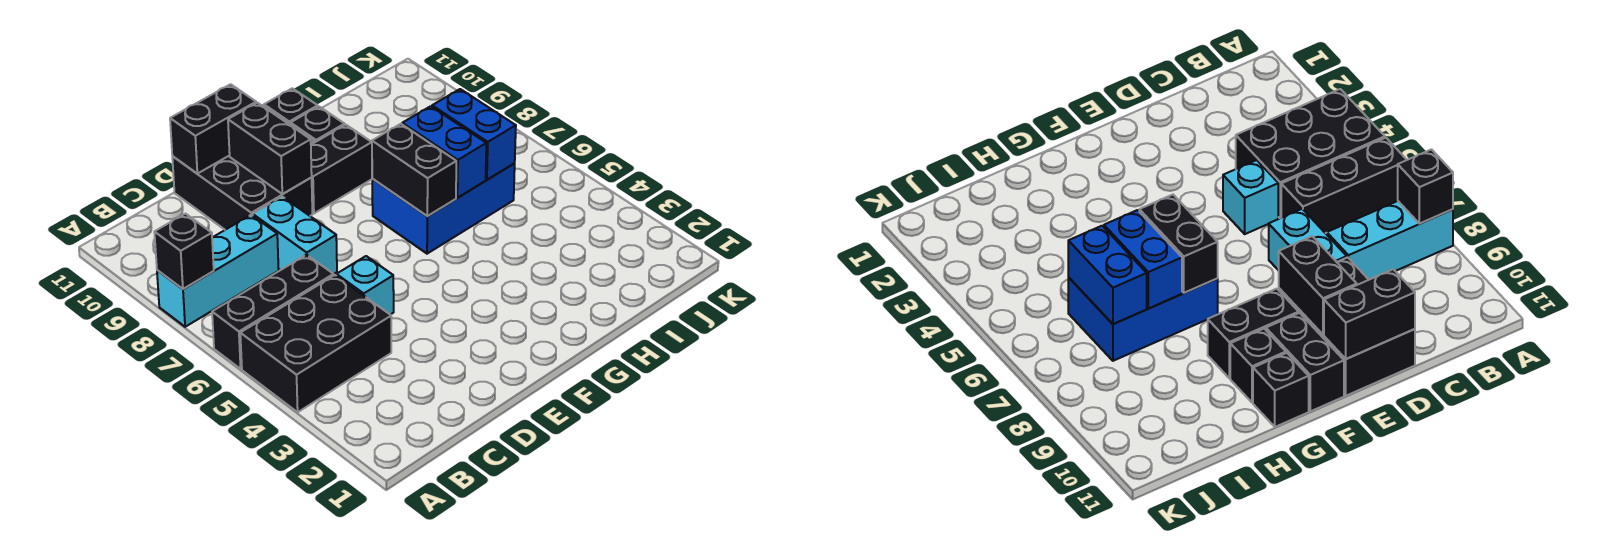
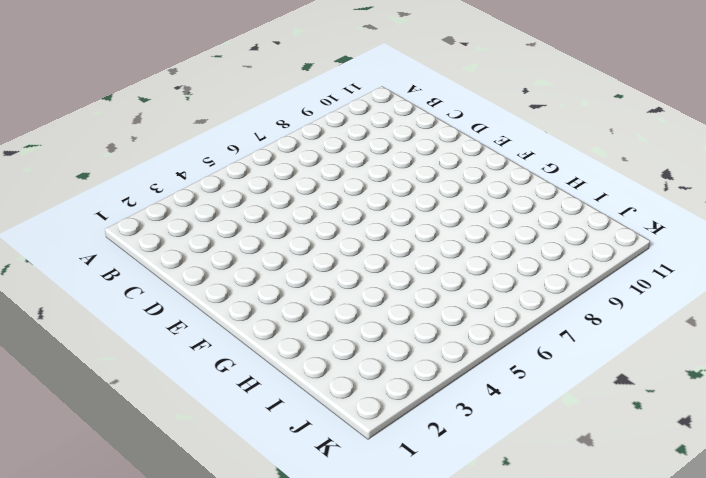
none -> black 2x3 brick [240,275,391,412]
none -> black 1x3 brick [212,255,334,369]
none -> cyan 1x3 brick [157,215,279,327]

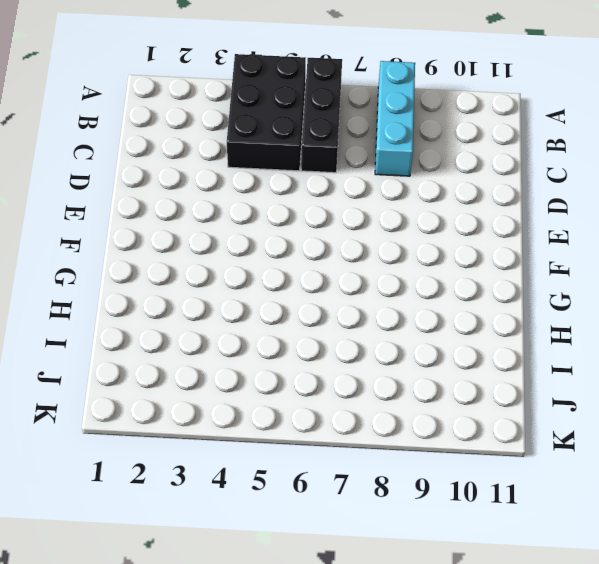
none -> cyan 1x1 brick [336,256,394,315]
none -> cyan 1x2 brick [253,197,337,274]
none -> black 2x3 brick [172,155,312,230]

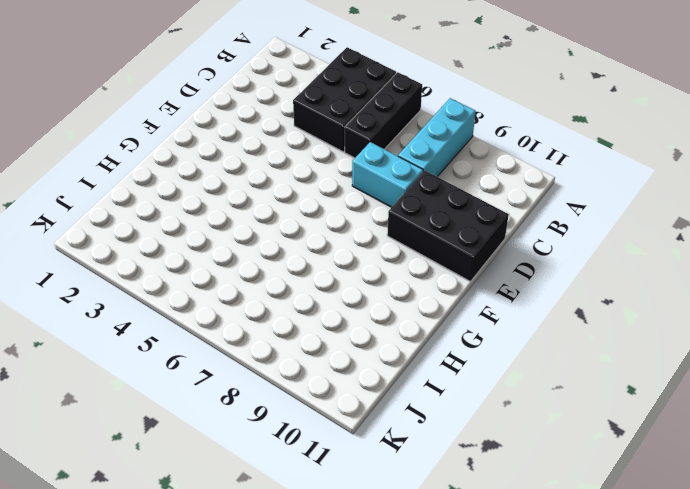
none -> cyan 1x1 brick [336,256,394,315]
none -> black 1x2 brick [311,125,372,213]
none -> black 1x2 brick [1266,313,1344,411]

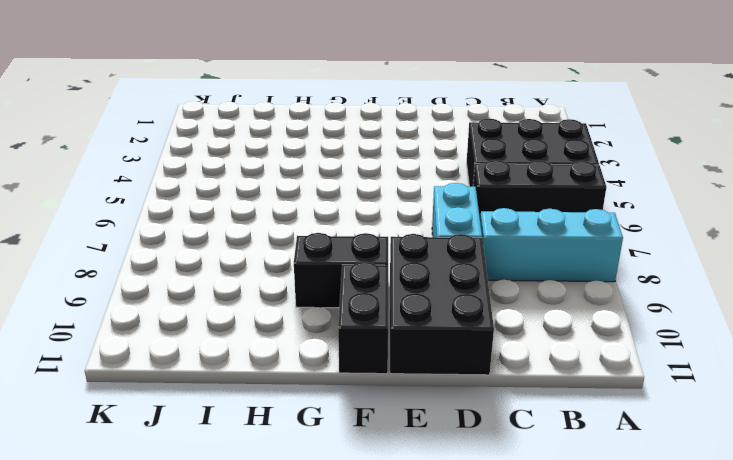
none -> cyan 1x1 brick [336,256,394,315]
none -> blue 2x3 brick [372,164,515,254]
none -> black 1x1 brick [291,106,345,142]

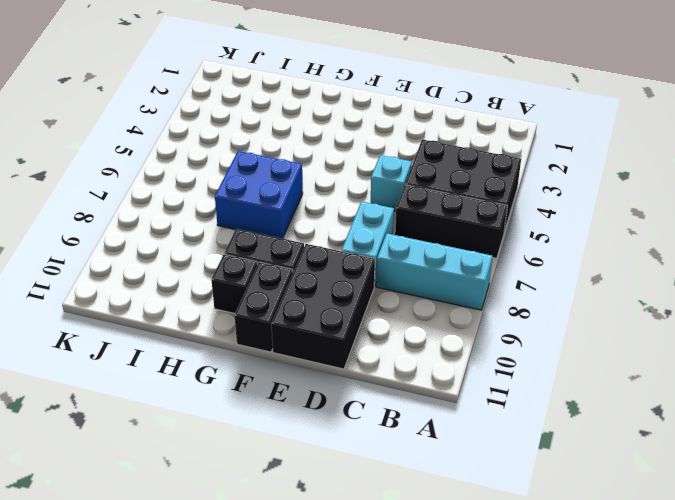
blue 2x2 brick [215,151,303,239] -> blue 2x3 brick [372,164,515,254]
none -> black 1x1 brick [264,88,318,124]
none -> black 1x1 brick [154,214,214,289]
none -> black 1x2 brick [170,84,256,174]

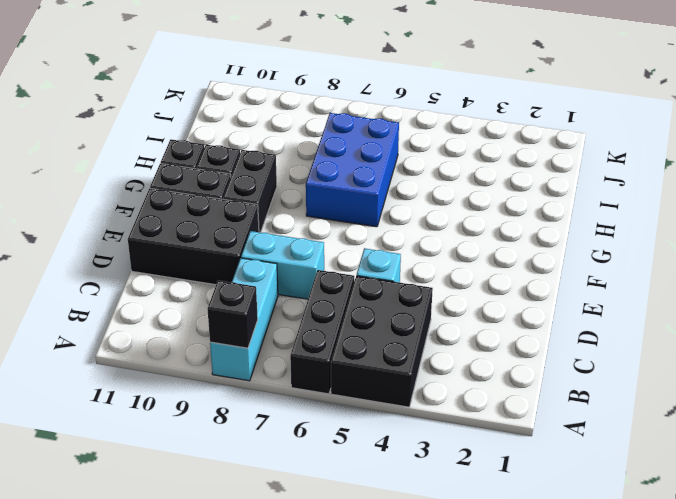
none -> black 1x2 brick [170,84,256,174]
none -> black 1x2 brick [228,103,312,194]
none -> black 1x2 brick [372,124,456,216]

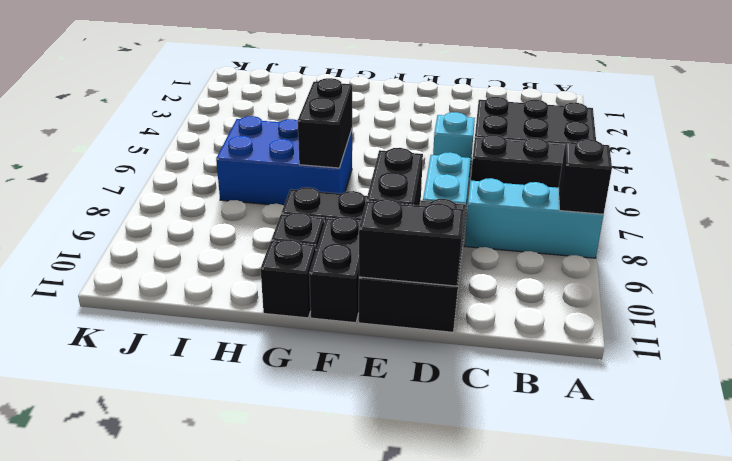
none -> blue 1x2 brick [402,106,486,198]
none -> blue 1x2 brick [432,89,516,180]

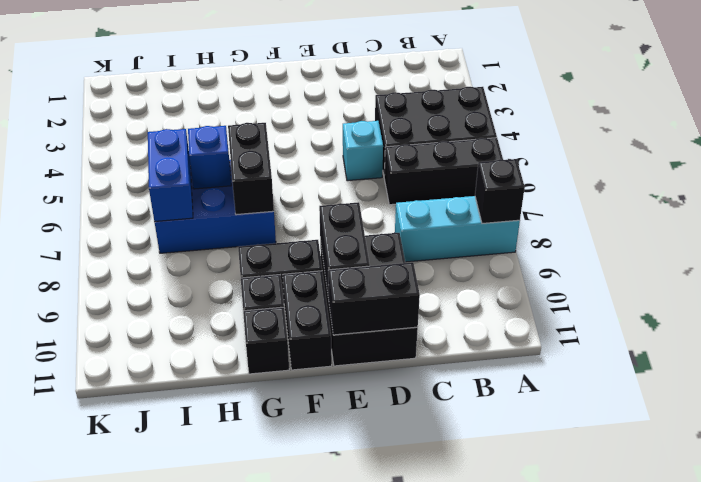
blue 1x1 brick [188,126,231,189] -> blue 1x2 brick [402,106,486,198]
none -> cyan 1x2 brick [253,197,337,274]

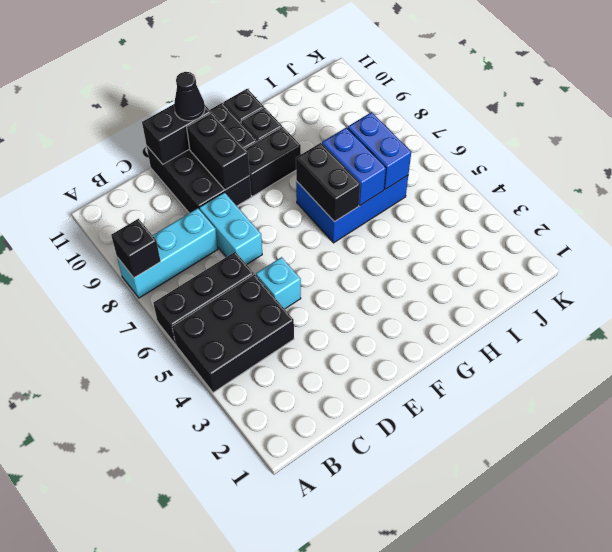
black 1x1 cone [174,72,205,121] -> none

